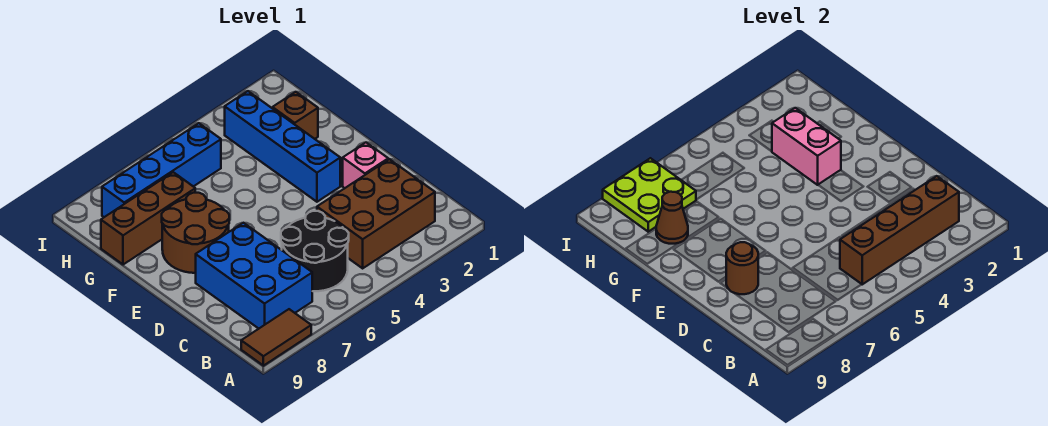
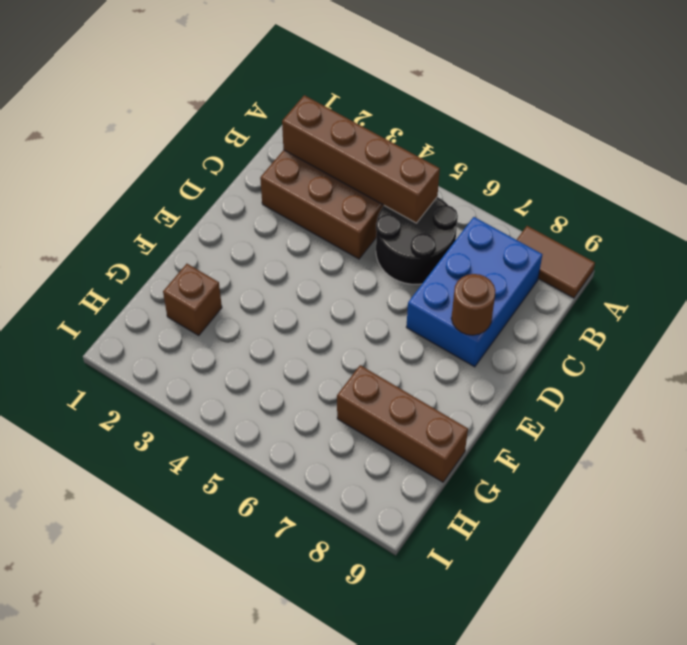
none -> pink 1x1 brick [343,143,388,188]
none -> blue 1x4 brick [225,91,340,202]
none -> brown 2x2 round brick [162,193,229,273]

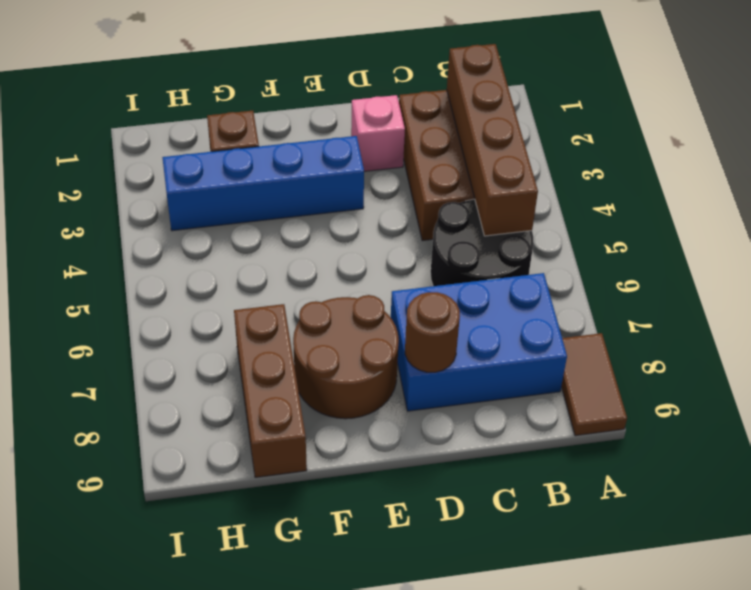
none -> blue 1x4 brick [102,123,221,217]
none -> pink 1x2 brick [772,108,841,185]
none -> brown 1x1 cone [656,192,688,244]

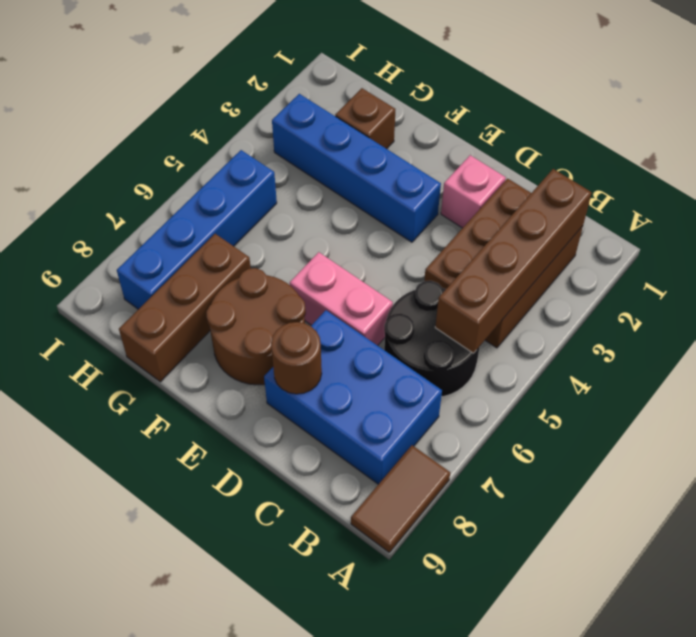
pink 1x2 brick [290,252,393,346] -> pink 1x2 brick moved to [772,108,841,185]
none -> brown 1x1 cone [656,192,688,244]
none -> lime 2x2 plate [603,158,696,232]

